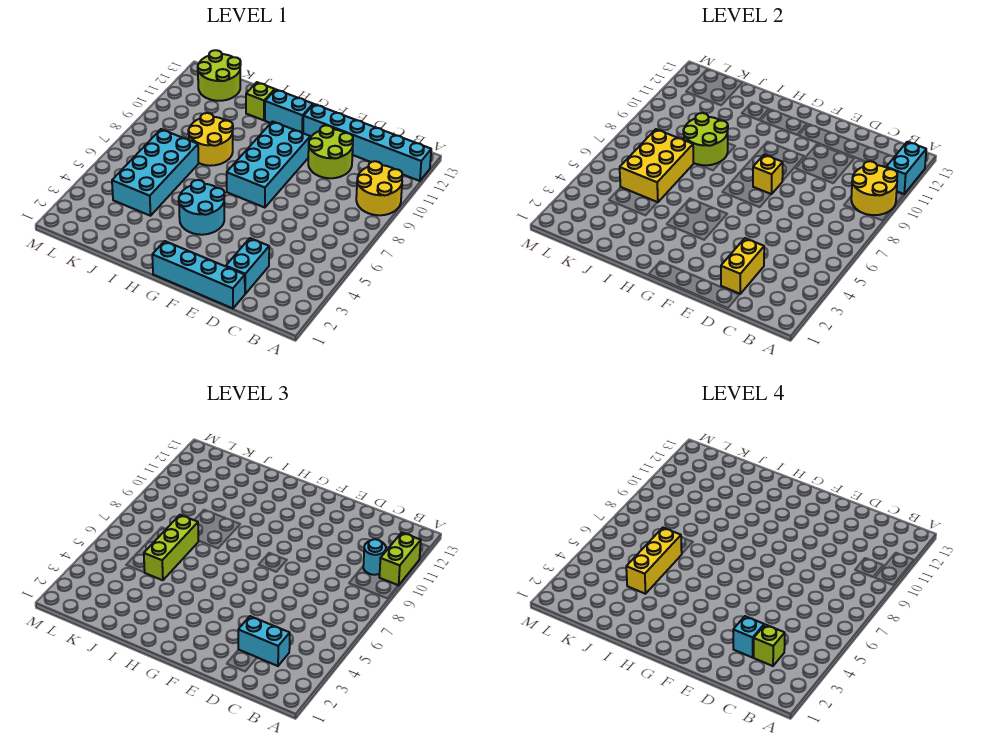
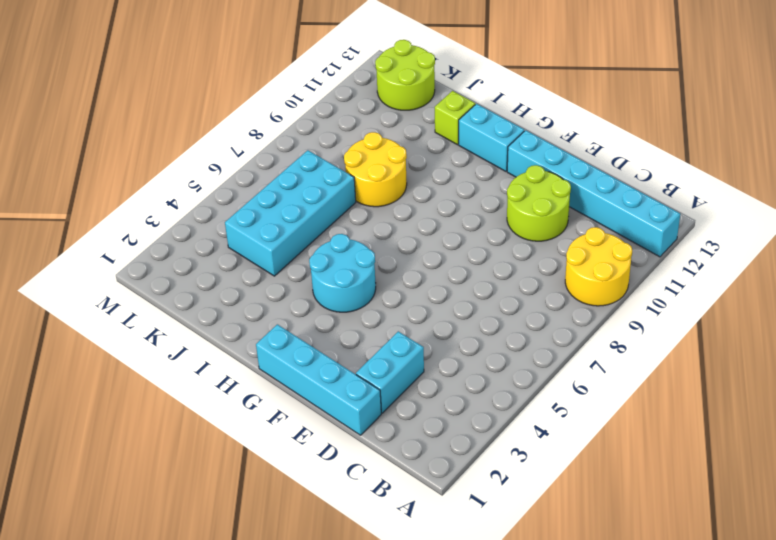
none -> cyan 2x4 brick [227,122,310,208]
none -> yellow 2x2 round brick [851,161,897,215]
none -> cyan 1x2 brick [886,142,926,194]

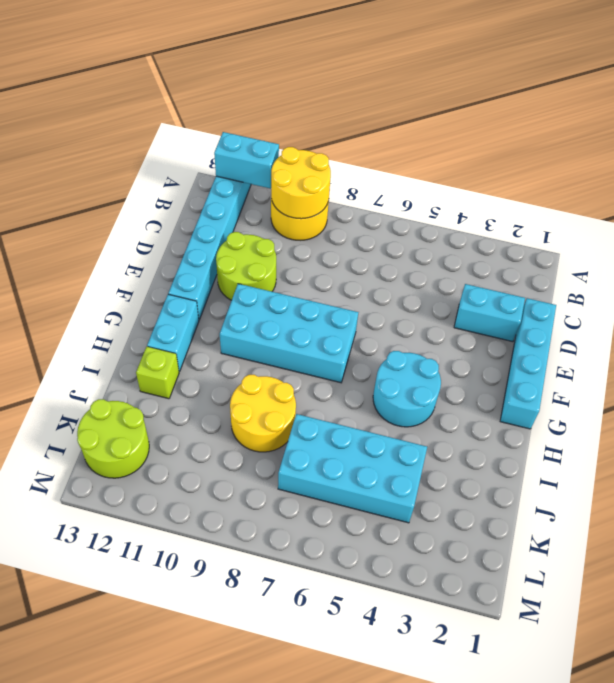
none -> yellow 1x2 brick [721,238,764,294]
none -> yellow 1x1 brick [753,155,783,194]
none -> lime 2x2 round brick [683,113,728,165]

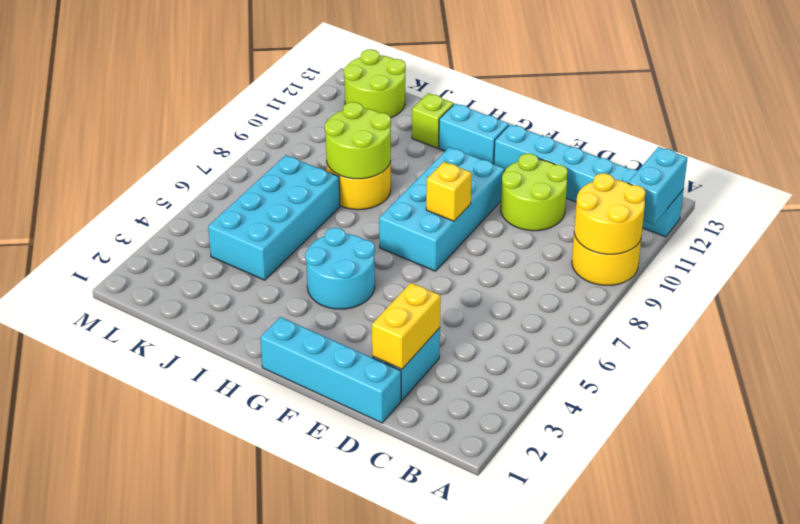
none -> yellow 2x3 brick [620,129,693,202]
none -> lime 1x2 brick [379,533,421,585]
none -> cyan 1x1 round brick [363,539,386,575]

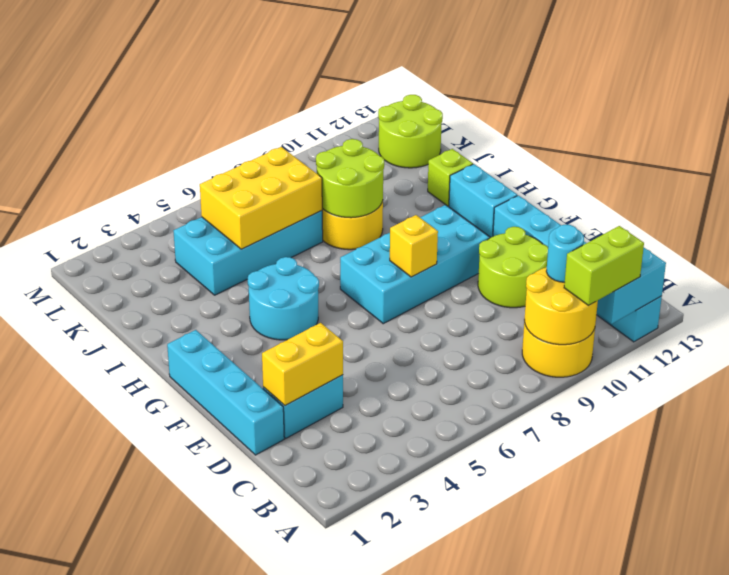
none -> cyan 1x2 brick [238,616,290,666]
none -> lime 1x3 brick [144,515,198,580]
none -> lime 1x1 brick [754,624,785,666]

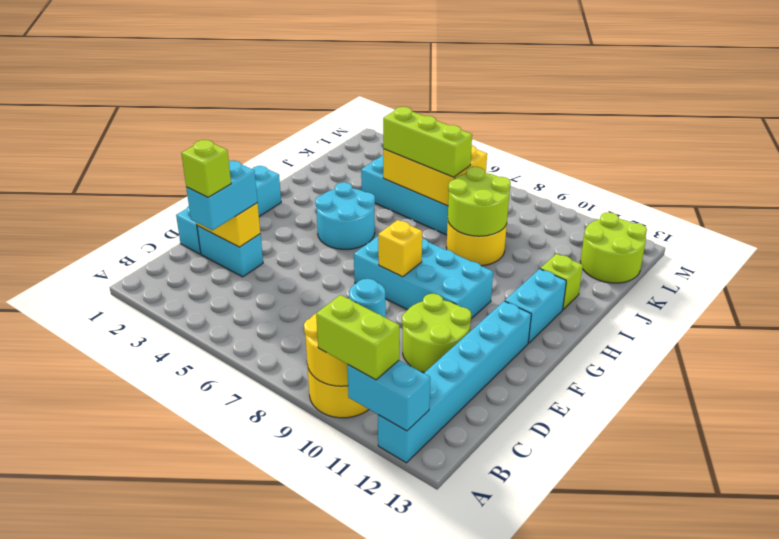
none -> cyan 1x1 brick [733,616,764,658]
none -> yellow 1x3 brick [626,528,682,594]

